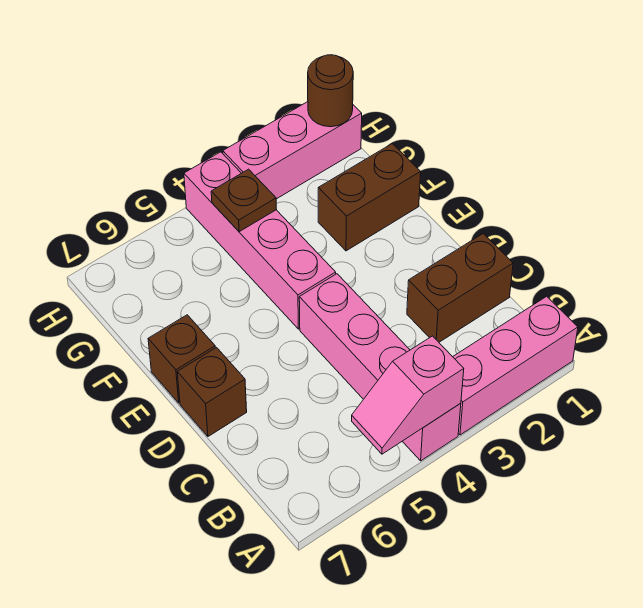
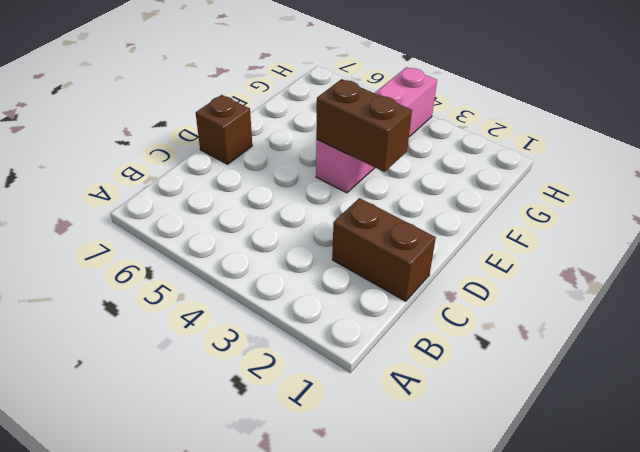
brown 1x2 brick [316,79,412,172] -> brown 1x2 brick moved to [318,144,421,251]
none -> pink 1x3 brick [453,296,578,435]
none -> pink 1x4 brick [299,274,461,461]

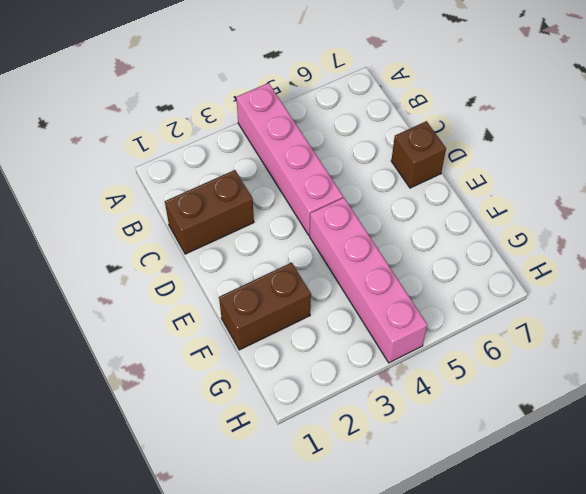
none -> pink 1x3 brick [453,296,578,435]
none -> brown 1x1 brick [148,315,215,403]

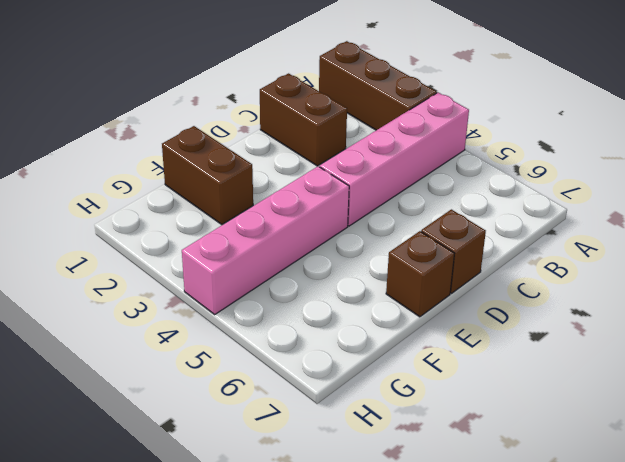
brown 1x3 brick [319,41,437,130] -> pink 1x3 brick [453,296,578,435]
none -> pink 1x3 brick [223,102,362,199]
none -> pink 1x2 slope [352,336,464,454]

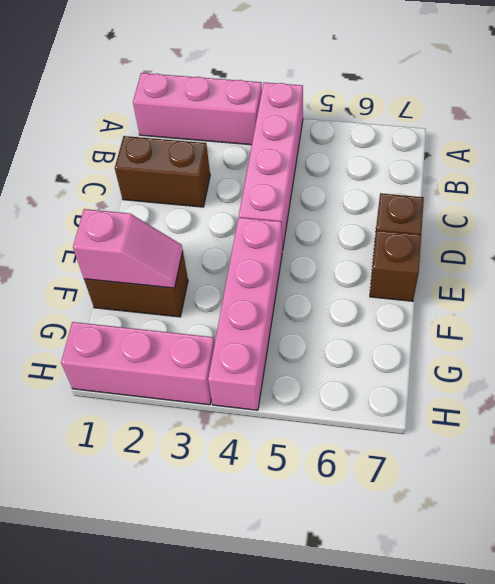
pink 1x2 slope [73,209,183,288] -> pink 1x2 slope moved to [352,336,464,454]
none -> brown 1x1 plate [211,169,276,232]
none -> brown 1x1 round brick [308,55,353,127]

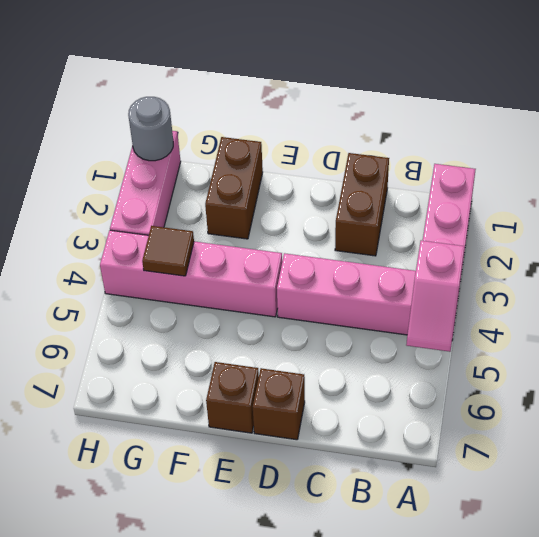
brown 1x1 tile [142,226,194,276] -> brown 1x1 plate [211,169,276,232]
grey 1x1 round brick [128,97,173,161] -> brown 1x1 round brick [308,55,353,127]

